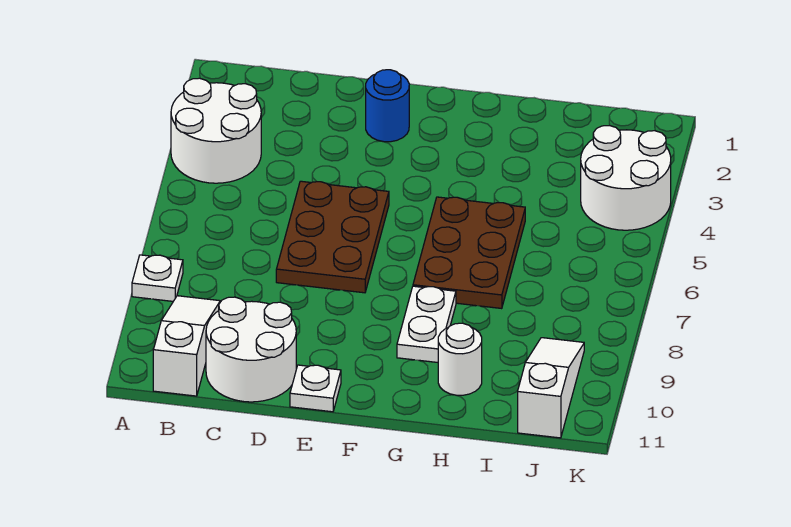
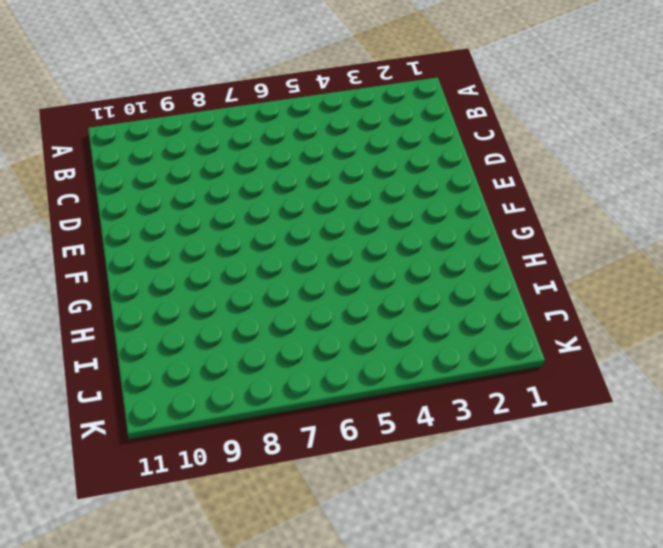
none -> white 2x2 round brick [171,78,261,183]
none -> white 1x1 plate [132,255,183,301]
none -> white 1x3 slope [153,296,220,396]

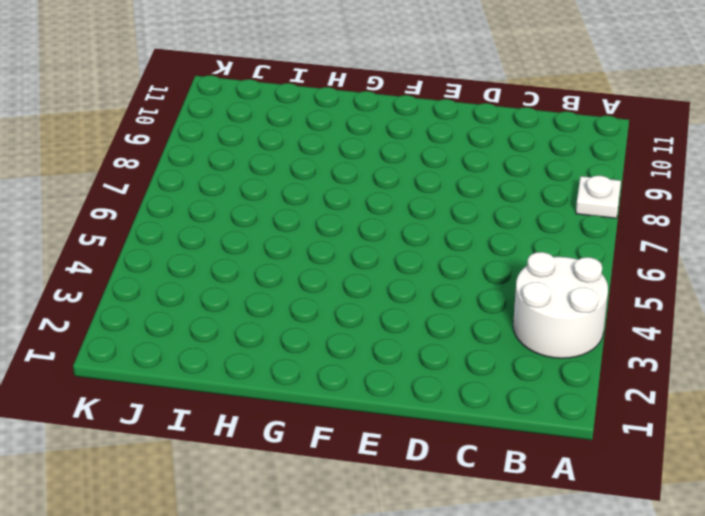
none -> white 1x3 slope [153,296,220,396]
none -> white 2x2 round brick [206,297,296,402]
none -> brown 2x3 plate [276,181,389,293]

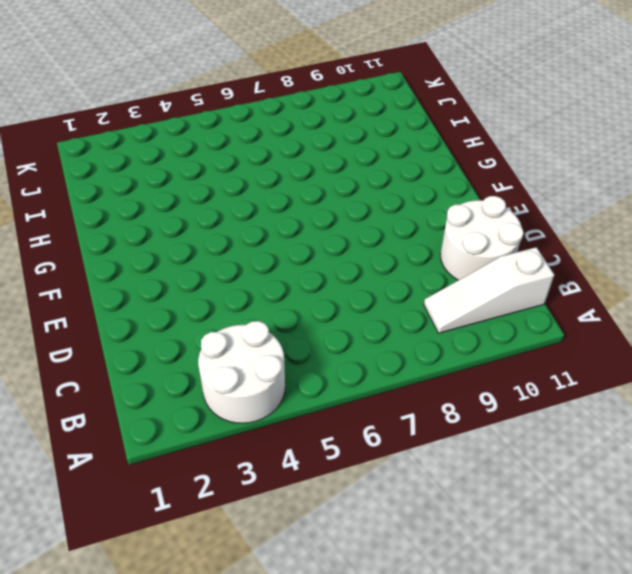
none -> white 1x1 plate [132,255,183,301]
none -> brown 2x3 plate [276,181,389,293]
none -> blue 1x1 round brick [366,70,409,142]

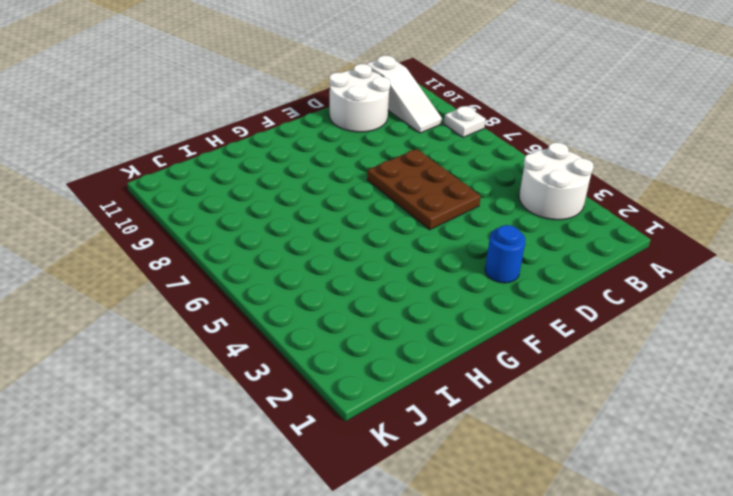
none -> white 1x1 plate [290,365,341,412]
none -> brown 2x3 plate [413,197,525,309]
none -> white 1x2 plate [397,286,456,362]

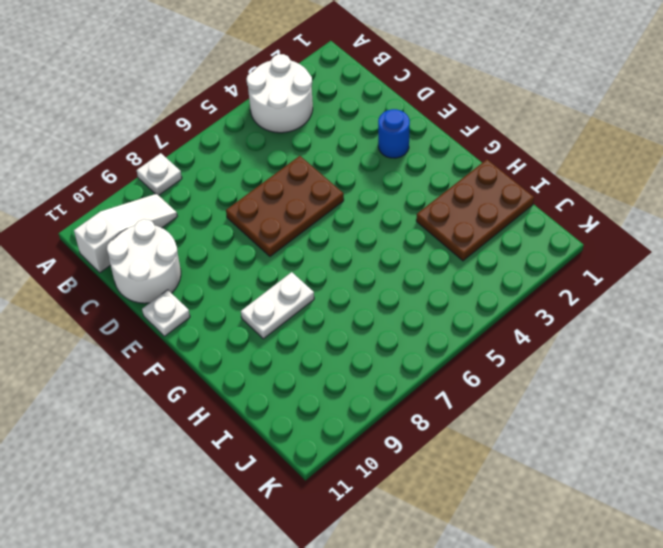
brown 2x3 plate [416,160,534,261] -> brown 2x3 plate moved to [413,197,525,309]
none -> white 1x1 round brick [438,323,482,395]
none -> white 2x2 round brick [581,125,671,230]
none -> white 1x3 slope [518,338,584,438]

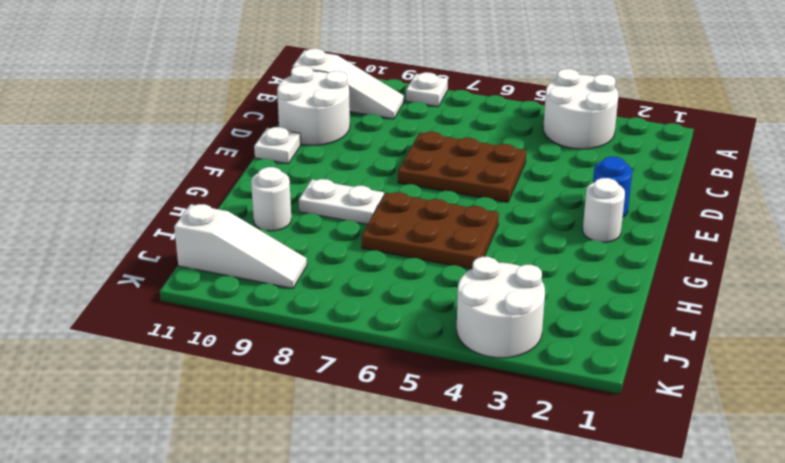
white 1x1 round brick [583,178,625,242] -> none

